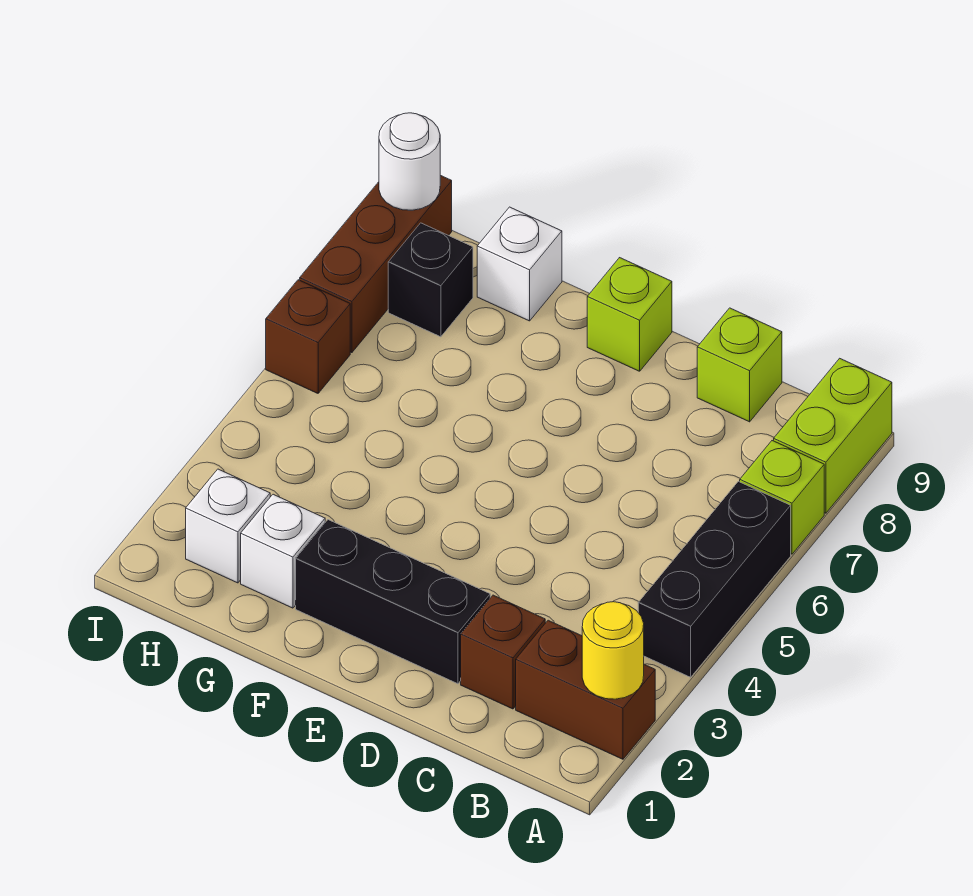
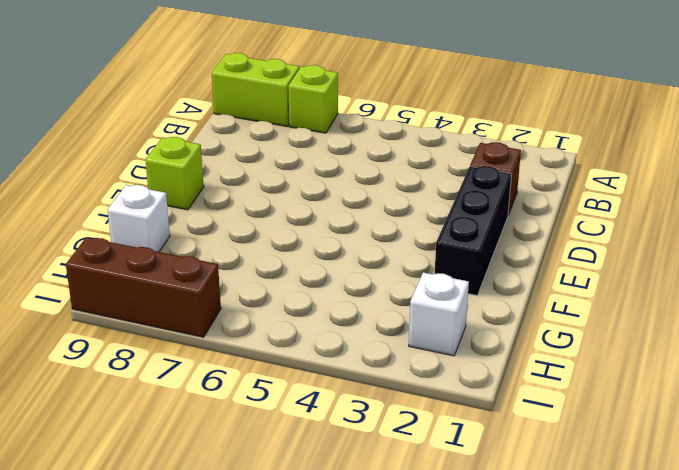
none -> brown 1x2 brick [516,620,655,759]
none -> black 1x3 brick [638,481,791,677]
none -> lime 1x1 brick [697,308,782,422]

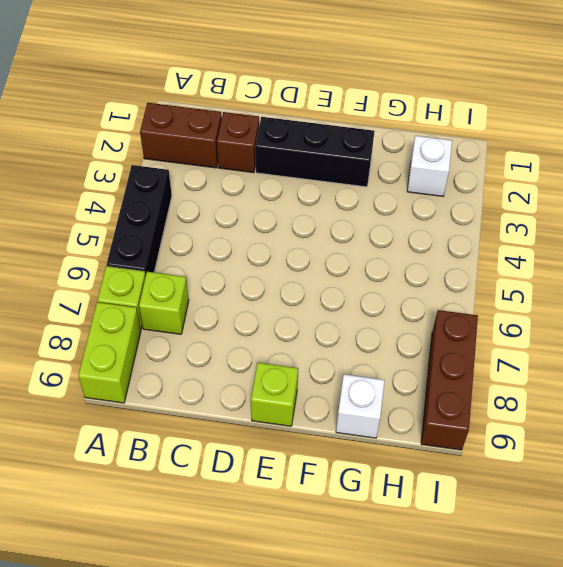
lime 1x1 brick [139,272,189,334] -> lime 1x1 brick moved to [697,308,782,422]
none -> white 1x1 brick [241,494,325,608]
none -> black 1x1 brick [388,223,473,337]
none -> brown 1x1 brick [266,280,350,393]

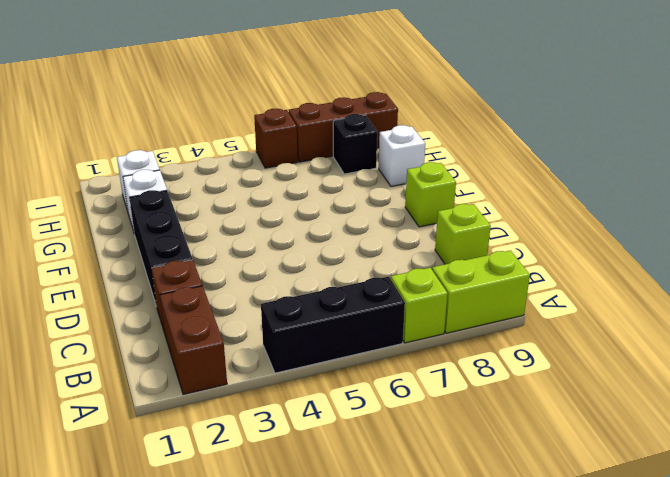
none -> yellow 1x1 round brick [582,602,644,699]
none -> white 1x1 round brick [379,113,440,210]

